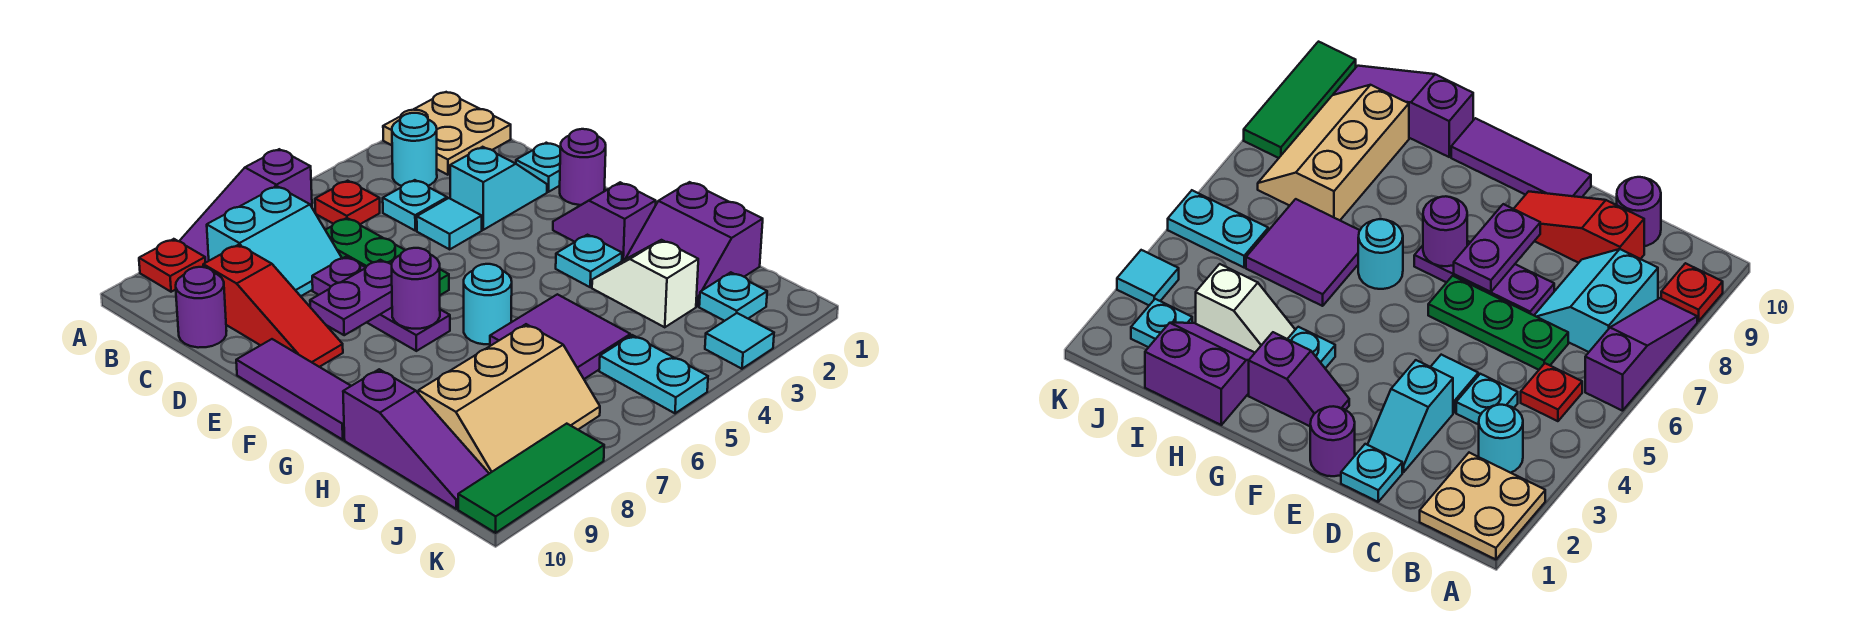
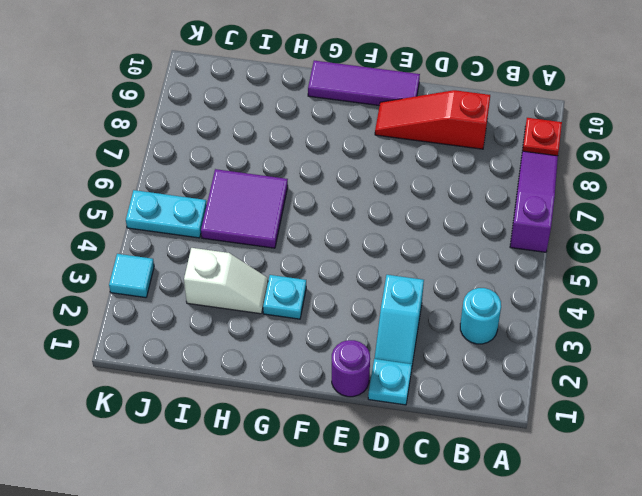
none -> tan 2x2 plate [383,92,511,175]
none -> red 1x1 plate [315,181,380,224]
none -> cyan 2x2 slope [207,186,342,296]
none -> cyan 1x1 plate [383,180,447,231]

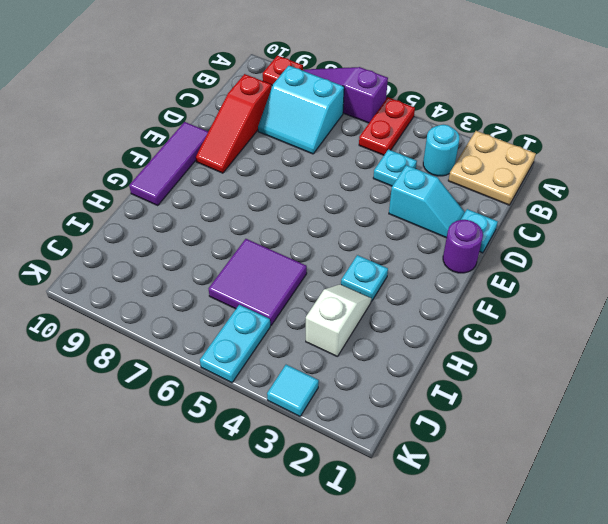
red 1x2 plate [359,97,415,155] -> red 1x1 plate [315,181,380,224]
none -> green 1x3 plate [326,218,449,295]
none -> purple 1x1 round brick [176,267,226,348]
none -> cyan 1x1 tile [417,198,482,249]
none -> purple 1x3 plate [312,257,450,351]

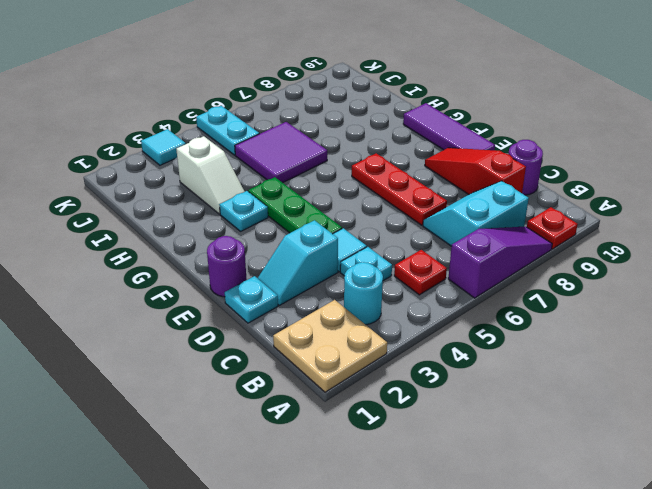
red 1x3 plate [352,153,447,225] -> purple 1x3 plate [312,257,450,351]
green 1x3 plate [248,177,342,234] -> green 1x3 plate moved to [326,218,449,295]
none -> purple 1x2 slope [553,182,656,261]
none -> cyan 1x1 round brick [464,264,512,344]
none -> purple 2x2 slope [626,182,763,306]
none -> purple 1x3 slope [343,369,489,509]

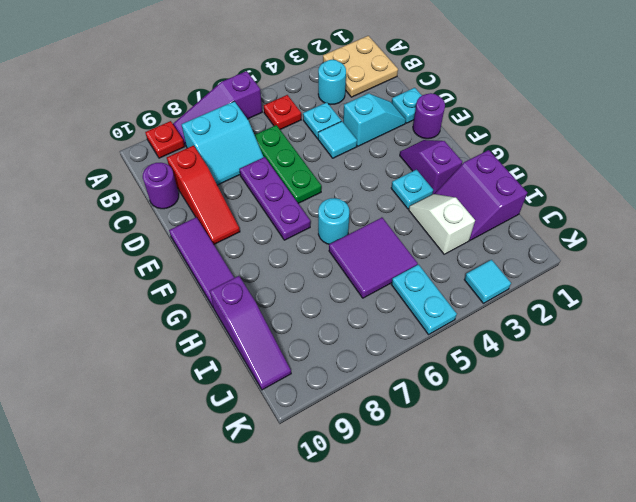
none -> tan 2x3 slope [419,324,600,474]
none -> cyan 1x1 plate [699,272,767,321]
none -> green 1x3 tile [458,424,604,533]
none -> purple 1x2 plate [310,260,392,335]

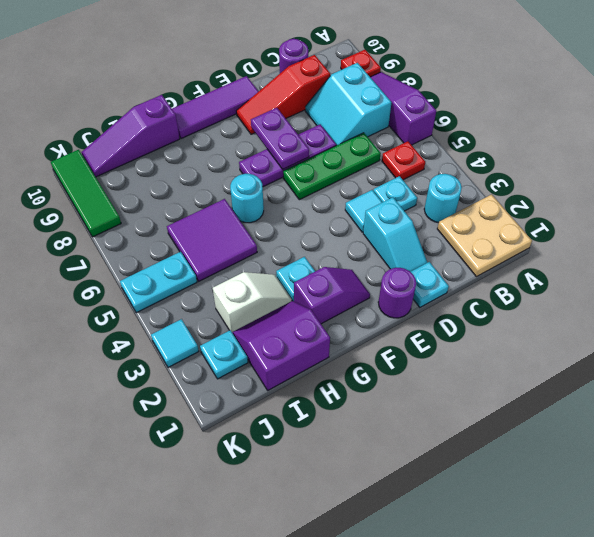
none -> tan 2x3 slope [419,324,600,474]
none -> purple 1x1 round brick [392,248,440,329]

